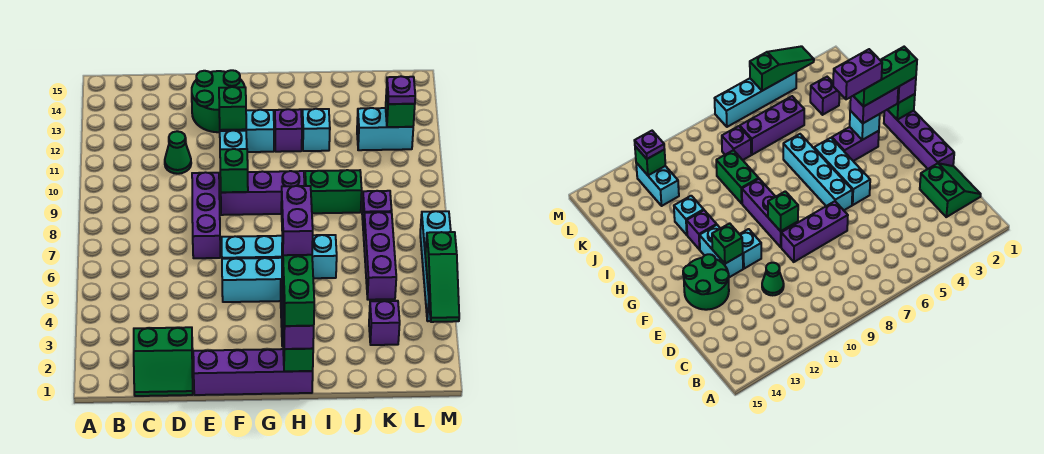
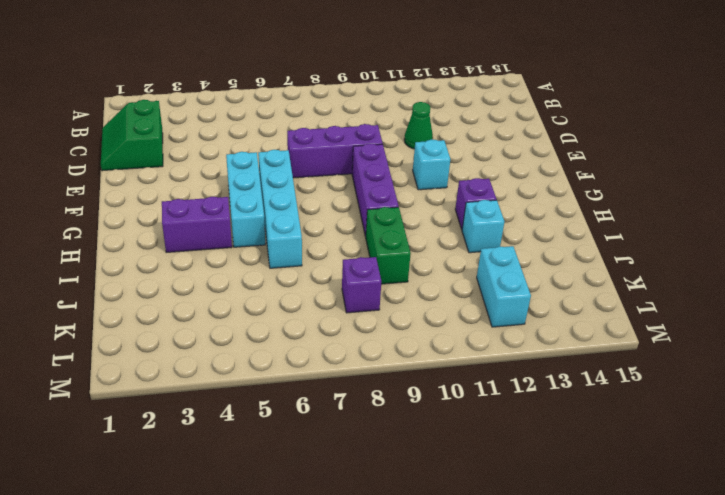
none -> purple 1x4 brick [193,349,313,395]
none -> green 2x2 round brick [192,70,245,132]
none -> cyan 1x2 brick [220,110,274,152]
none -> purple 1x1 brick [369,301,400,345]

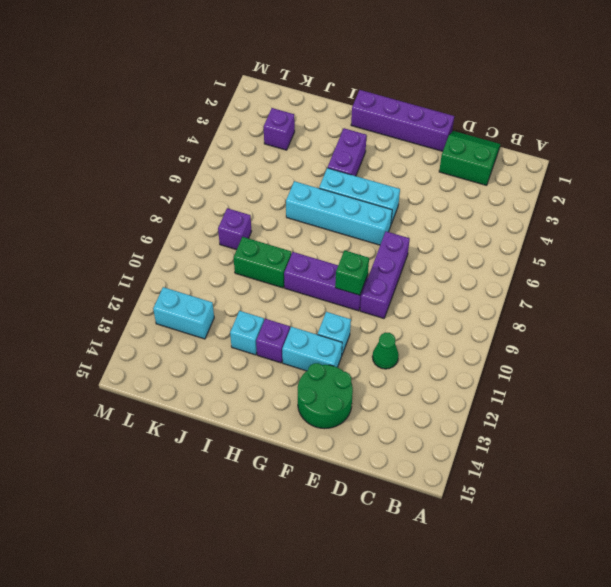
none -> purple 1x3 brick [363,212,396,300]
none -> cyan 1x4 brick [420,211,451,321]
none -> green 1x1 brick [219,87,246,130]
none -> green 1x1 brick [283,327,313,371]

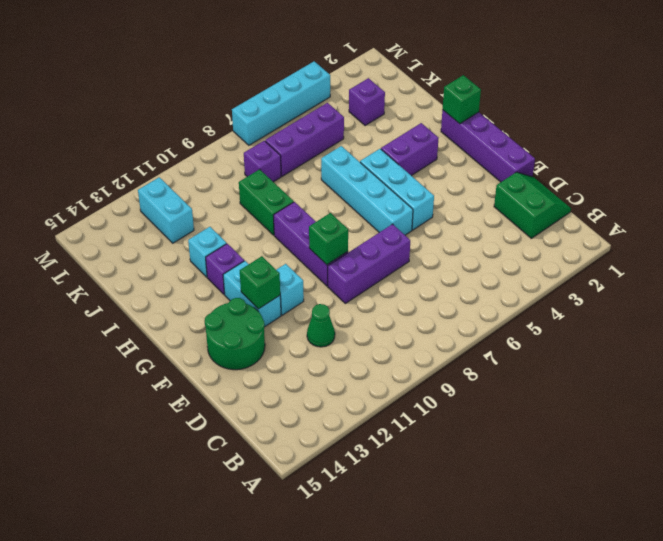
none -> cyan 1x1 brick [850,111,880,140]
none -> green 1x1 brick [386,89,415,127]
none -> green 1x3 slope [425,232,459,322]
none -> purple 1x1 brick [283,325,314,349]

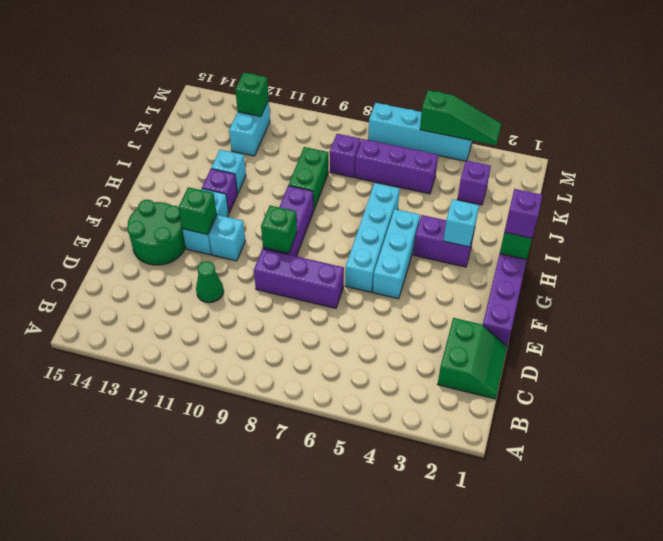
none -> purple 1x2 brick [850,87,898,123]
none -> purple 1x1 plate [387,76,415,104]
none -> green 1x3 brick [282,240,314,326]
none -> purple 1x2 brick [281,186,313,255]

